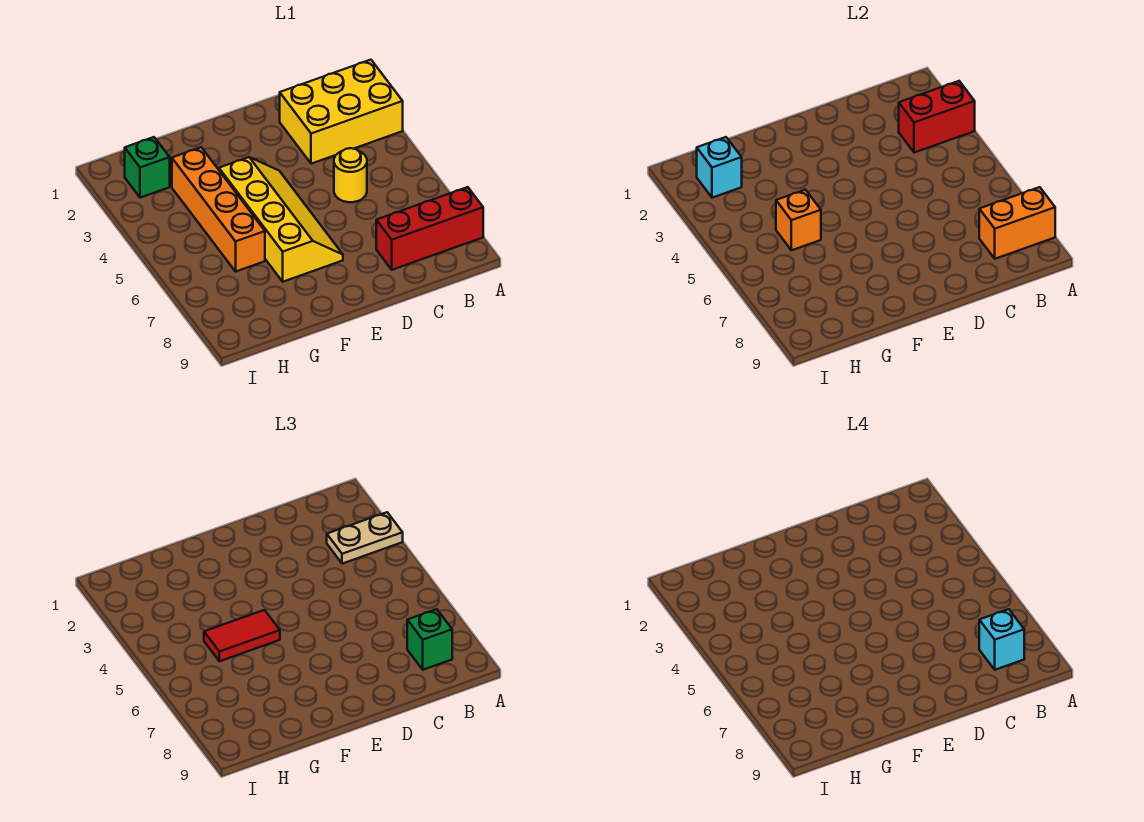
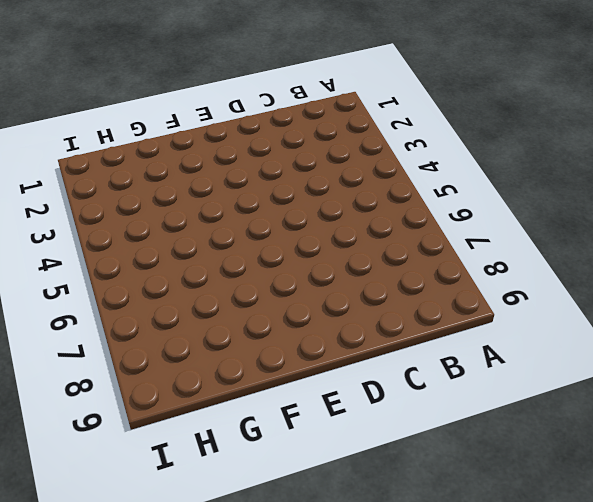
none -> yellow 2x3 brick [280,60,403,164]
none -> red 1x3 brick [376,187,483,270]
none -> yellow 1x1 round brick [334,148,367,202]

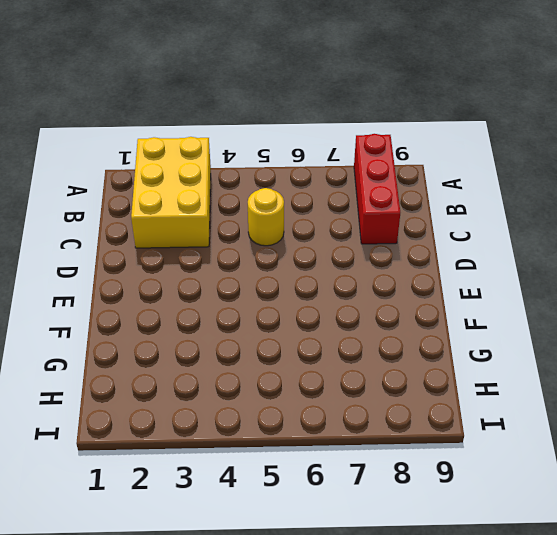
none -> yellow 2x4 slope [219,157,343,282]
none -> orange 1x4 brick [172,147,265,271]
none -> green 1x1 brick [125,137,170,198]

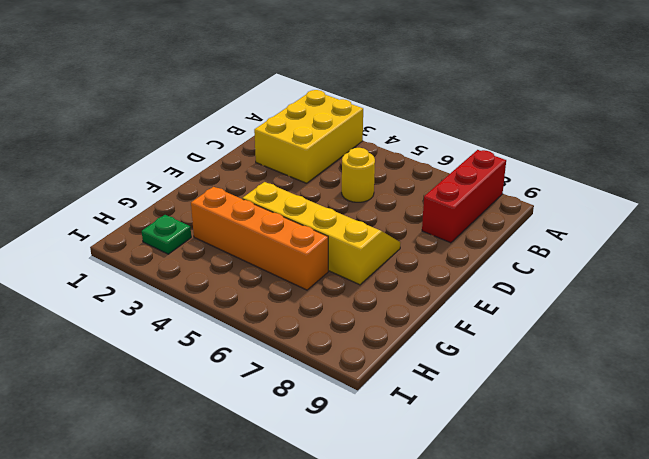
green 1x1 plate [142,215,191,254] -> green 1x1 brick [125,137,170,198]
none -> red 1x2 brick [899,81,975,153]
none -> orange 1x2 brick [979,187,1055,259]
none -> orange 1x1 brick [776,190,821,250]

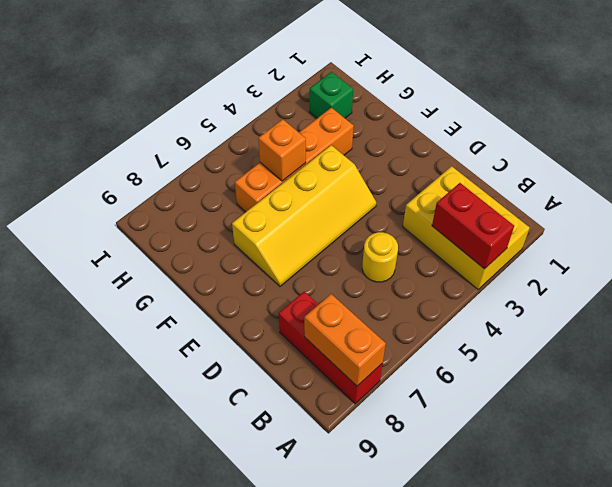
none -> cyan 1x1 brick [697,137,742,198]
none -> tan 1x2 plate [327,512,403,564]
none -> green 1x1 brick [407,609,452,670]

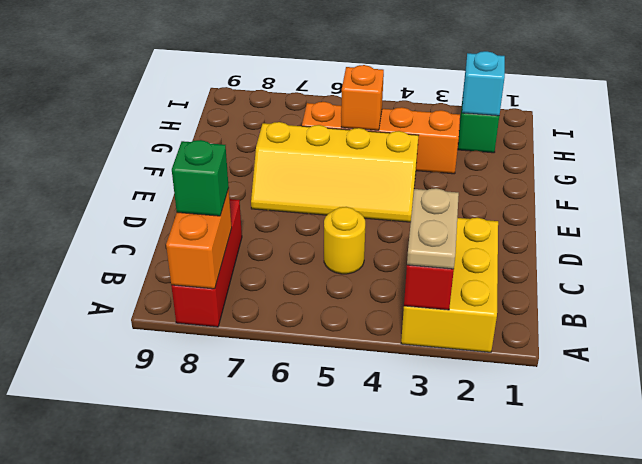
none -> red 1x2 tile [204,610,280,661]
none -> cyan 1x1 brick [979,609,1024,670]

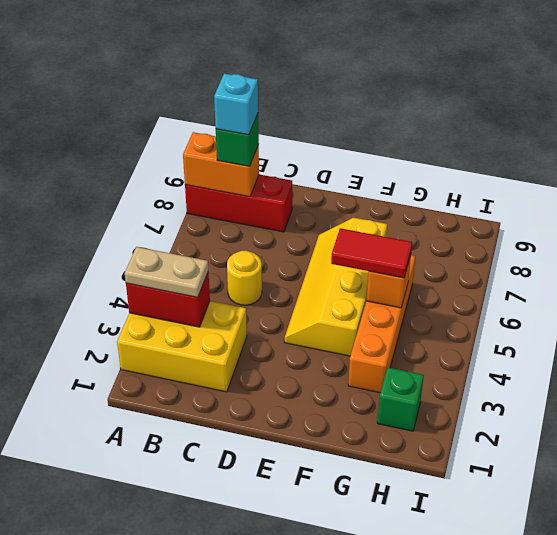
none -> cyan 1x1 brick [697,137,742,198]

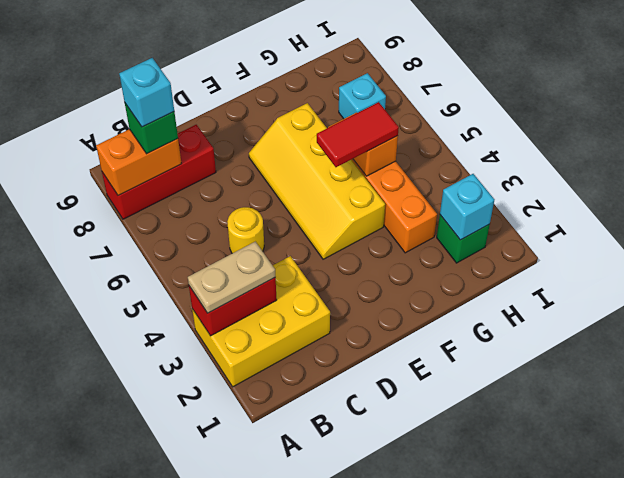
cyan 1x1 brick [339,73,386,119] -> none

